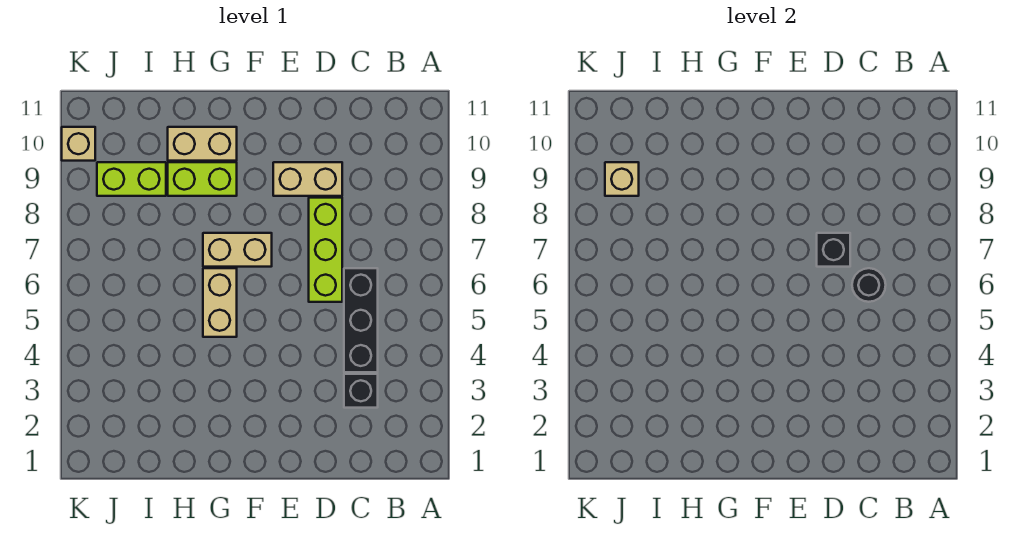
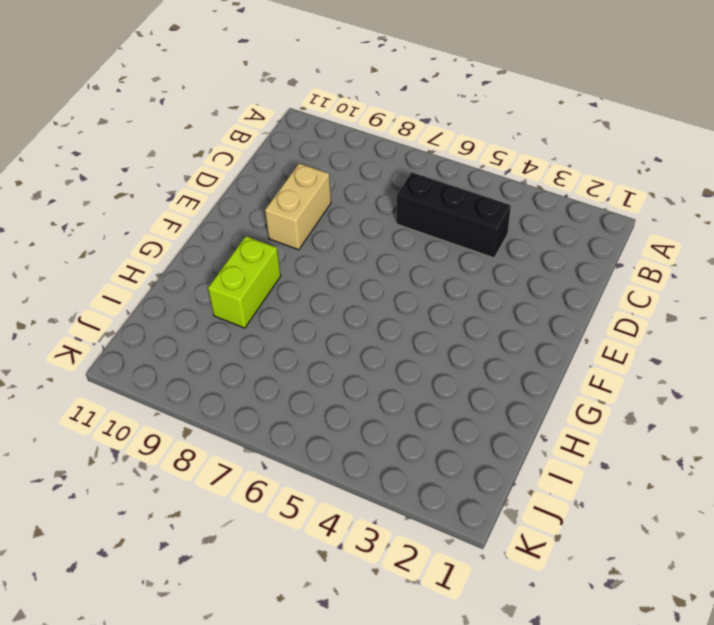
none -> black 1x1 brick [344,374,378,408]
none -> lime 1x3 brick [309,198,342,302]
none -> tan 1x2 brick [203,233,272,267]

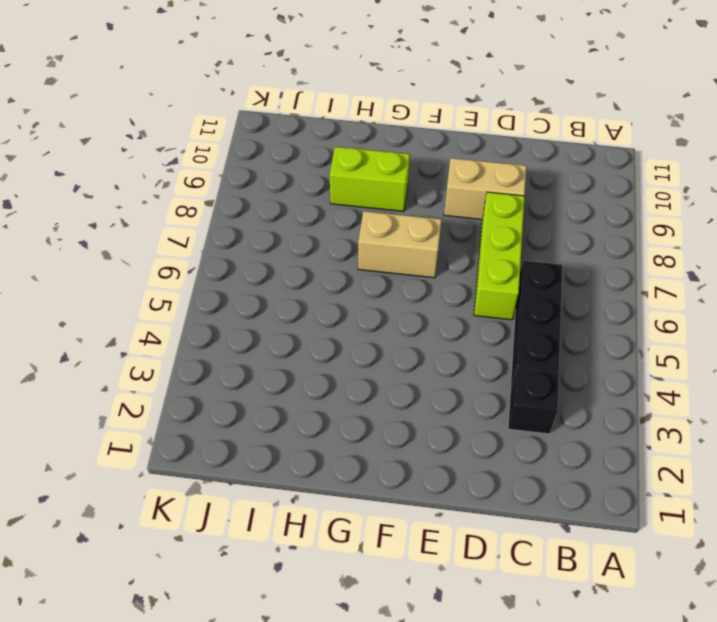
none -> tan 1x2 brick [203,268,237,337]
none -> tan 1x2 brick [168,127,237,161]
none -> lime 1x2 brick [97,162,166,196]

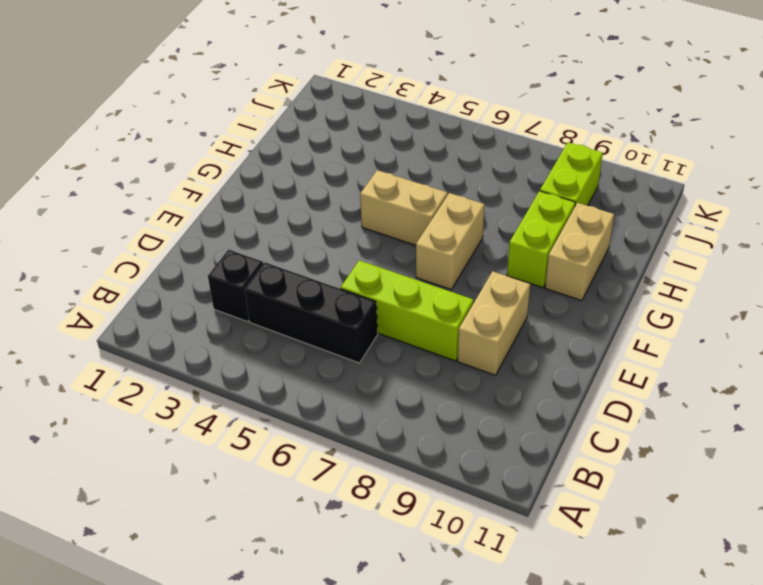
none -> tan 1x1 brick [62,127,95,161]
none -> black 1x1 round brick [852,268,886,302]
none -> black 1x1 brick [817,233,850,267]

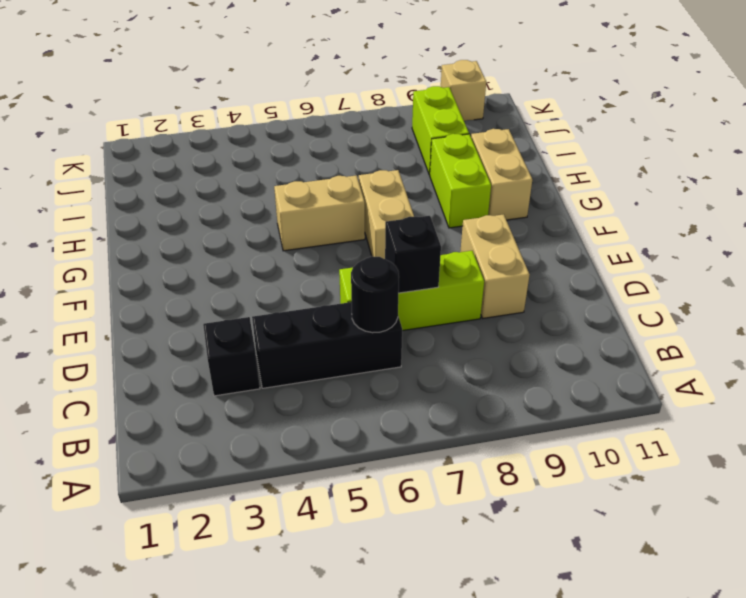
none -> tan 1x1 brick [605,162,639,196]

